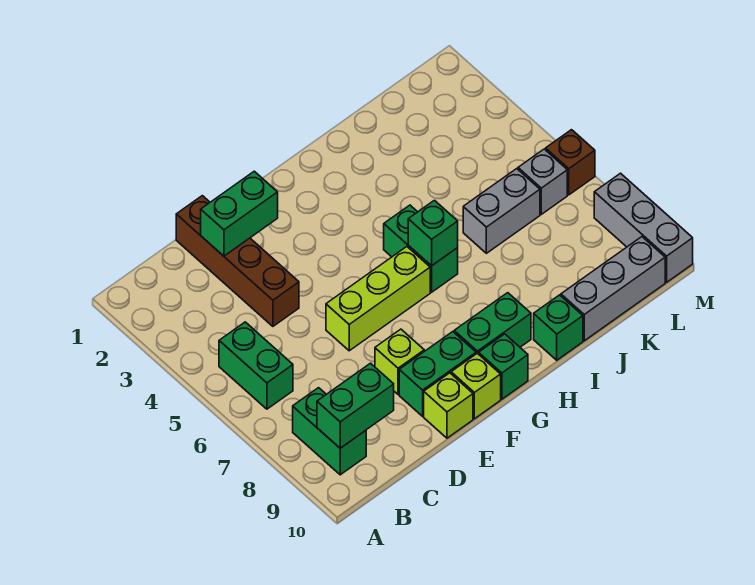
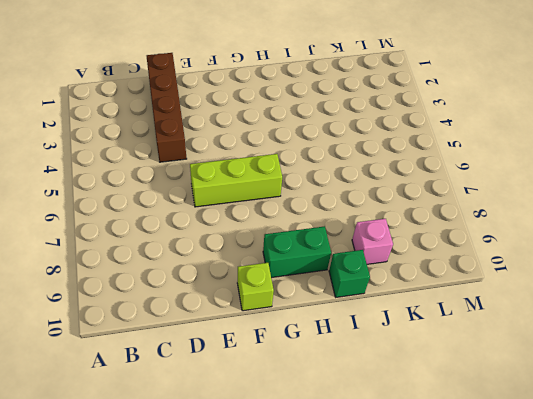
pink 1x1 brick [352,219,393,264] -> none
none -> green 1x2 brick [219,322,293,409]
none -> green 1x2 brick [293,388,366,475]
none -> lime 1x1 brick [375,329,424,394]

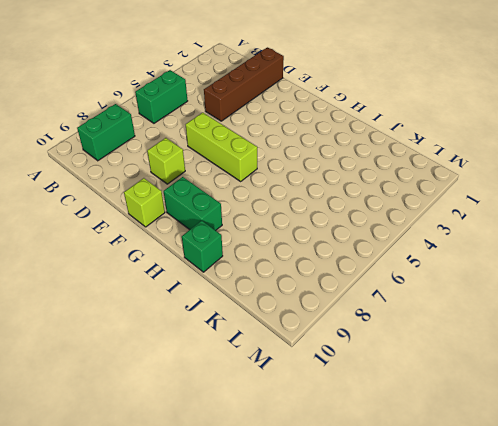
none -> green 1x2 brick [399,332,476,416]
none -> lime 1x1 brick [424,373,473,438]
none -> green 1x1 brick [479,334,528,399]

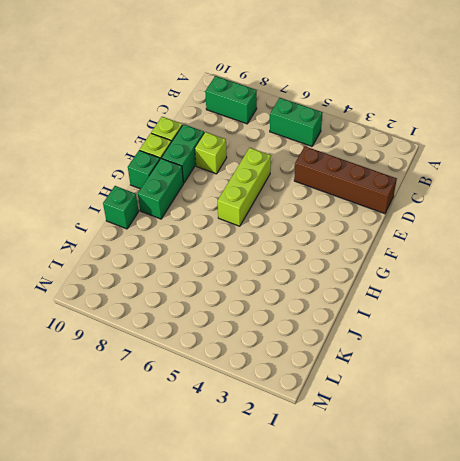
none -> green 1x2 brick [384,205,458,292]
none -> grey 1x2 brick [463,169,540,253]
none -> grey 1x3 brick [561,237,665,341]

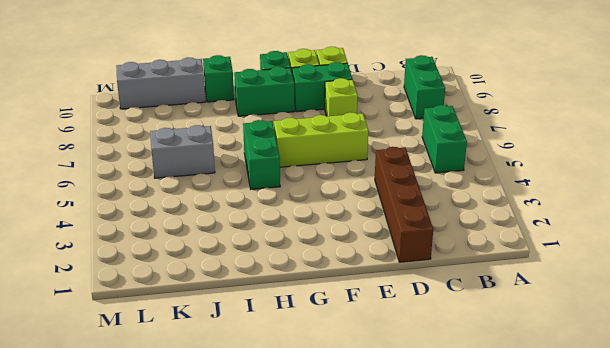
none -> grey 1x1 brick [518,149,567,214]
none -> brown 1x1 brick [546,130,595,195]
none -> grey 1x3 brick [594,173,693,282]

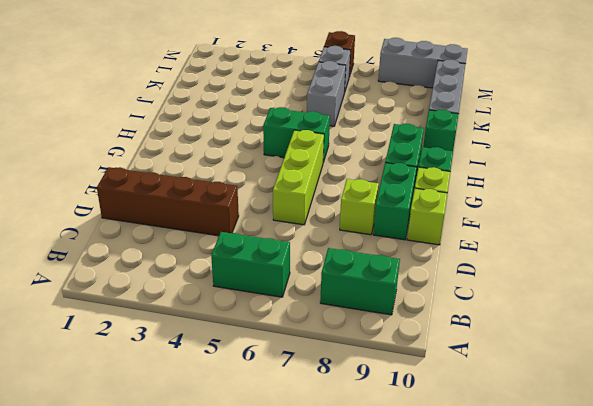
none -> green 1x2 brick [317,363,394,448]
none -> green 1x2 brick [201,171,278,256]
none -> green 1x1 brick [408,200,458,266]

